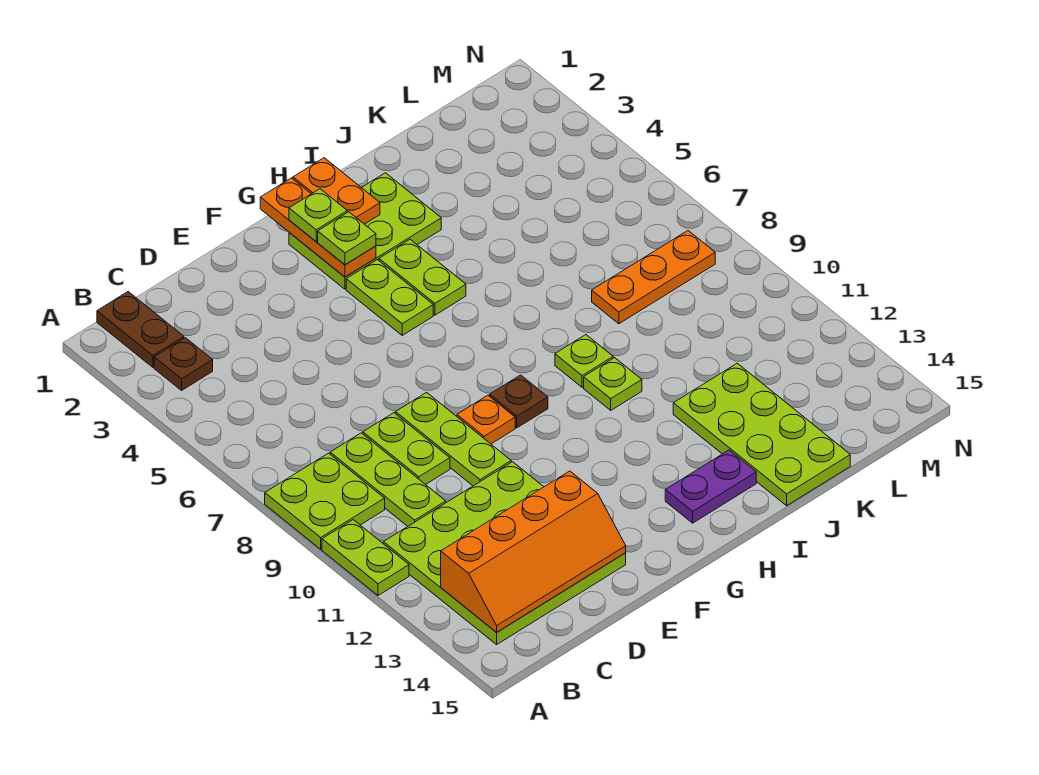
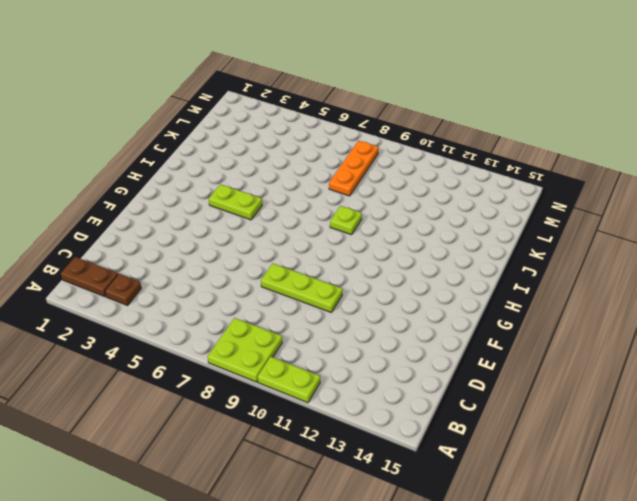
none -> lime 4x4 plate [383,462,626,644]
none -> lime 1x3 plate [330,433,446,526]
none -> lime 1x2 plate [363,413,450,485]

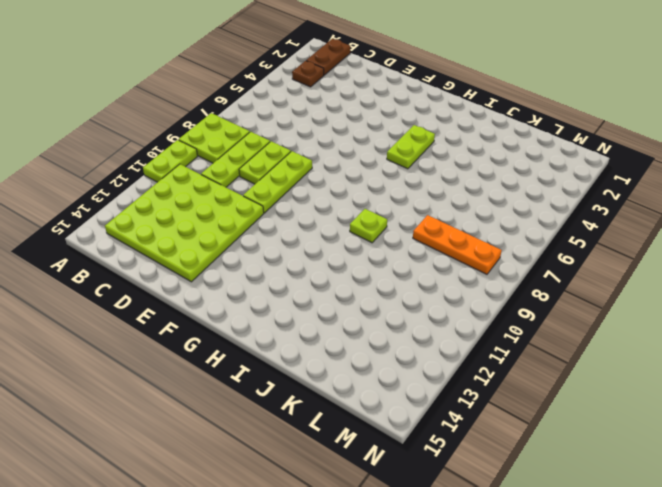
none -> orange 1x1 plate [457,395,515,444]
none -> lime 2x3 plate [289,173,441,289]
none -> lime 1x2 plate [346,260,433,335]

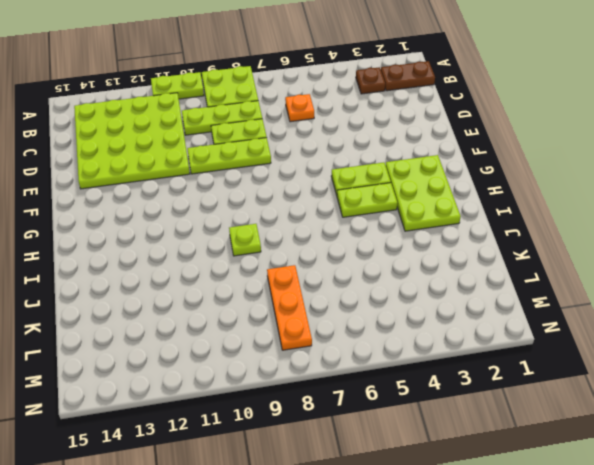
orange 1x1 plate [285,94,314,122] -> orange 1x1 plate moved to [457,395,515,444]
none -> brown 1x1 plate [490,375,548,428]
none -> purple 1x2 plate [665,450,756,523]
none -> lime 1x1 plate [584,358,642,410]

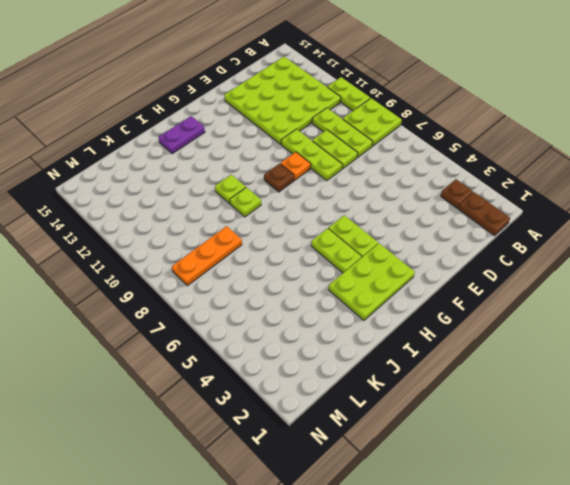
none -> lime 2x4 plate [673,363,850,506]
none -> orange 2x4 slope [441,471,626,632]
none -> orange 1x3 plate [260,178,376,277]

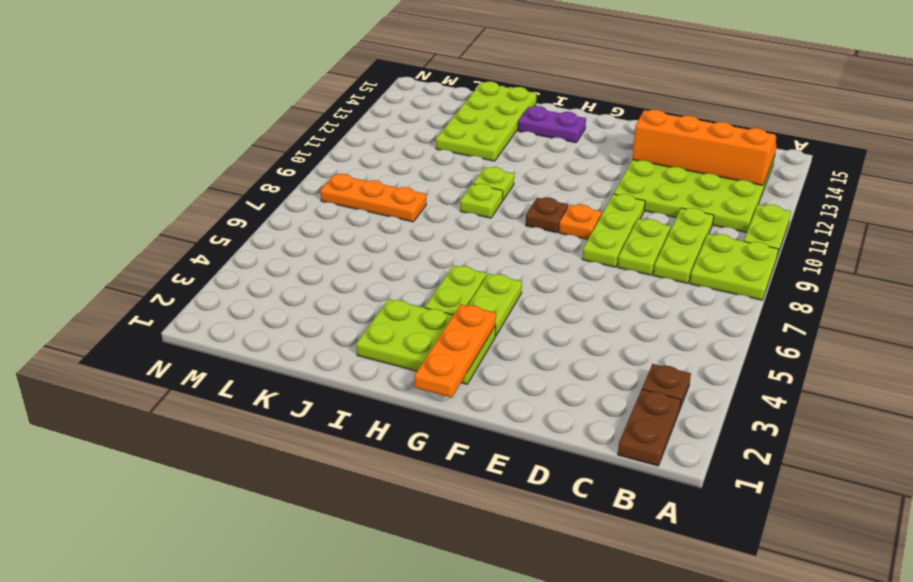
none -> orange 1x2 plate [293,158,380,224]
none -> lime 1x1 plate [289,189,347,241]
none -> lime 1x1 plate [318,212,376,265]

